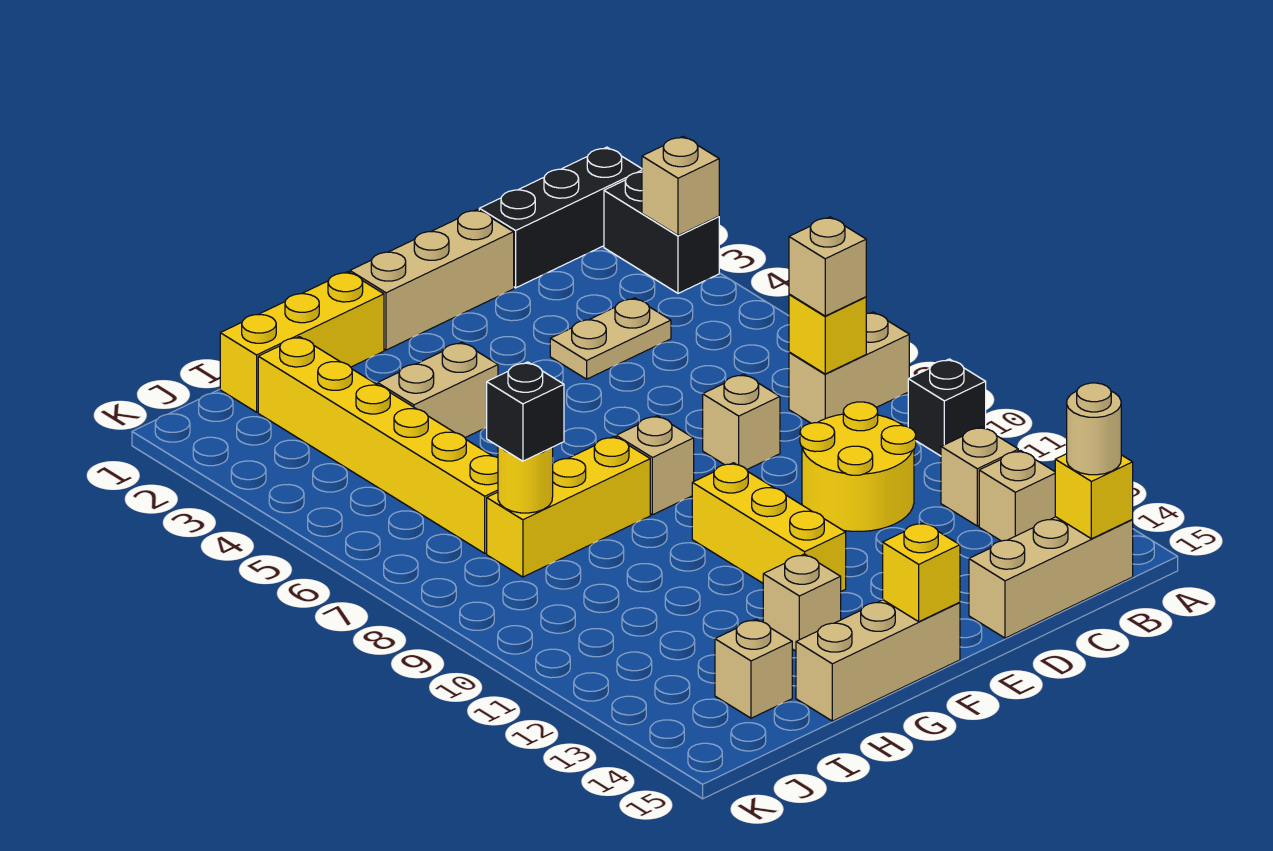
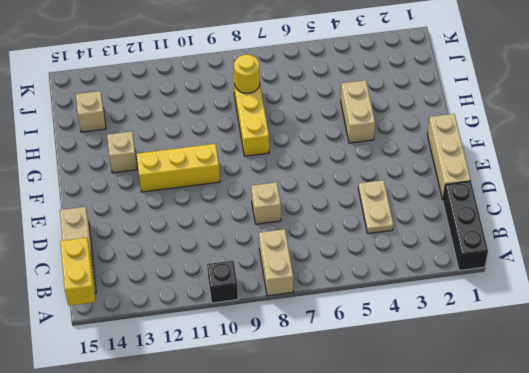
yellow 1x2 brick [60,238,95,306] -> yellow 1x1 brick [1055,454,1133,539]
none -> black 1x2 brick [604,172,719,293]
none -> tan 1x1 brick [941,427,1018,526]
none -> tan 1x1 brick [979,450,1055,541]

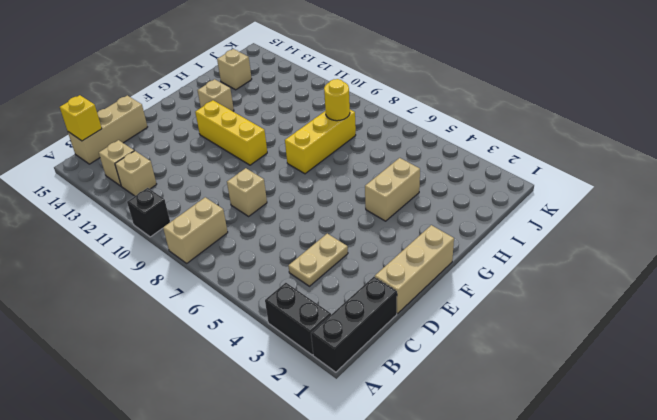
none -> yellow 2x2 round brick [800,402,916,531]
none -> tan 1x1 brick [616,416,694,515]
none -> tan 1x3 brick [796,600,960,721]

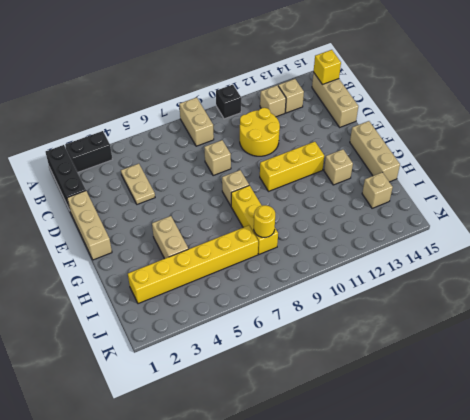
none -> yellow 1x3 brick [220,272,384,412]
none -> tan 1x1 brick [642,137,719,236]
none -> yellow 1x1 brick [789,294,866,374]

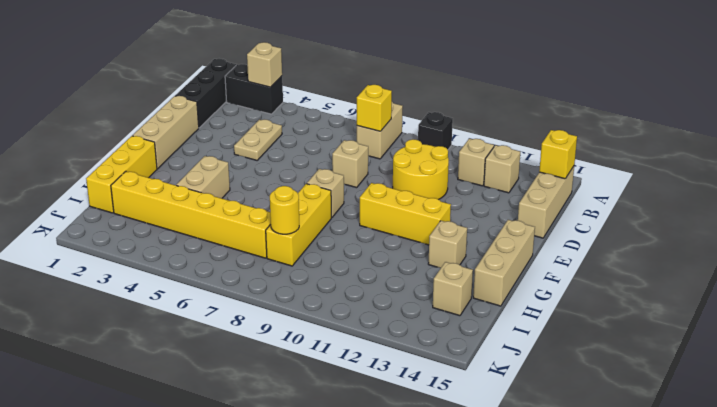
none -> yellow 1x1 brick [883,522,960,622]
none -> tan 1x1 brick [789,217,866,316]
none -> tan 1x1 round brick [1067,383,1121,475]

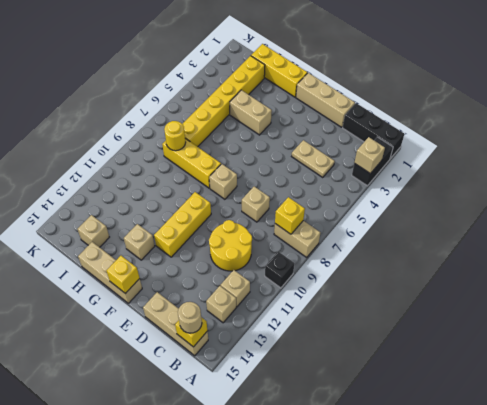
none -> tan 1x1 brick [789,217,866,316]
none -> black 1x1 brick [487,362,564,461]

